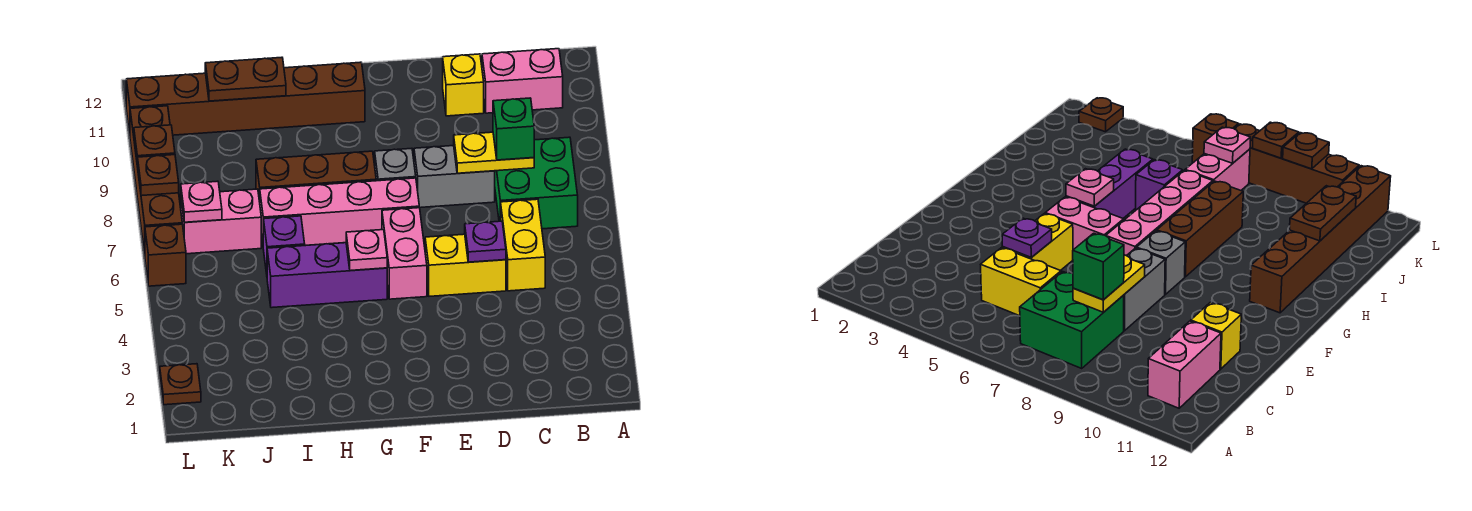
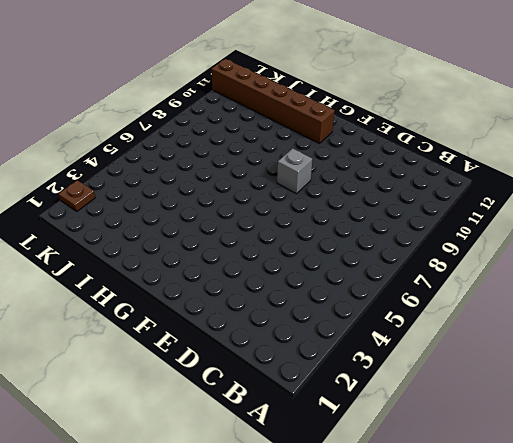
none -> green 2x2 brick [495,137,578,229]
none -> pink 1x2 brick [482,49,563,113]
none -> yellow 1x2 brick [501,199,545,291]

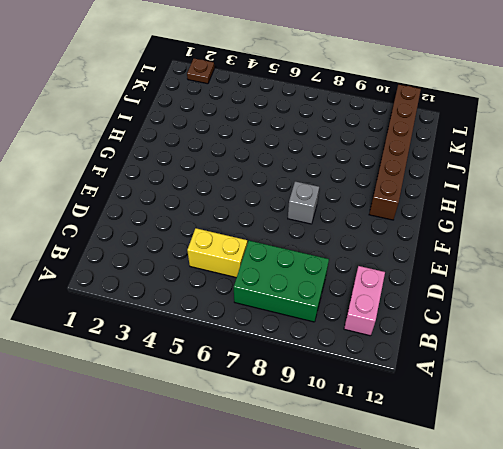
green 2x3 brick [234,241,329,322] -> green 2x2 brick [495,137,578,229]
none -> yellow 1x2 brick [425,234,506,296]
none -> grey 1x2 brick [414,146,495,208]
none -> yellow 1x1 brick [443,54,484,116]

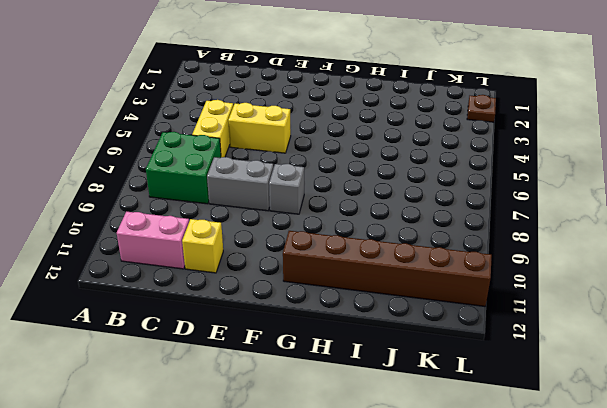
none -> pink 1x2 brick [382,208,427,299]
none -> pink 1x4 brick [260,178,419,245]
none -> purple 1x3 brick [267,243,387,308]

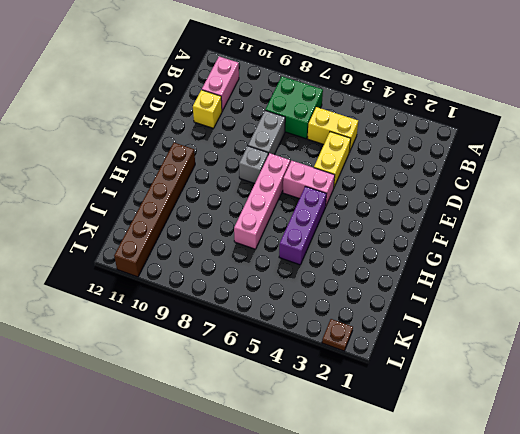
none -> brown 1x3 brick [256,151,376,202]
none -> purple 1x1 brick [263,216,305,274]
none -> pink 1x2 brick [181,189,261,254]

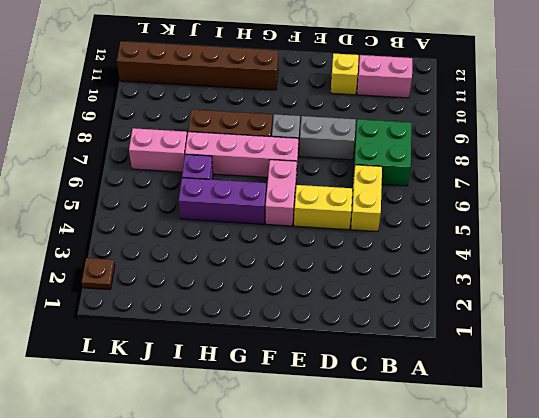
none -> brown 1x1 brick [145,224,186,286]
none -> brown 1x4 brick [130,106,182,254]
none -> yellow 1x2 plate [454,132,534,173]

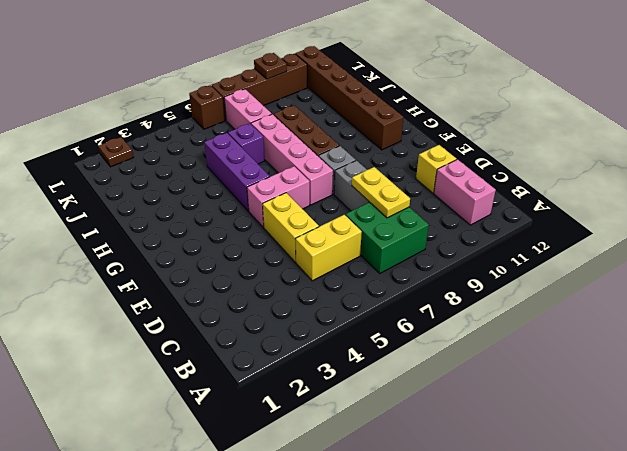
none -> purple 1x1 plate [465,221,506,262]
none -> pink 1x1 plate [346,230,387,271]
none -> brown 1x2 plate [205,57,286,101]

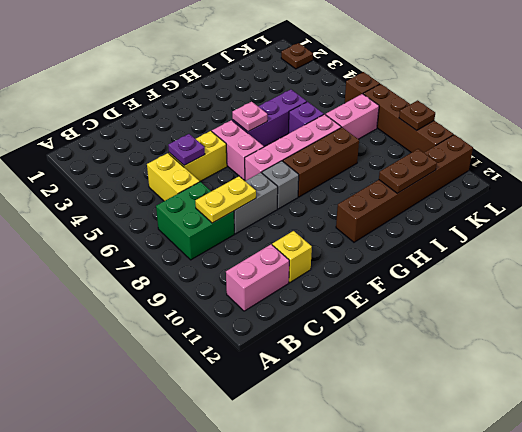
none -> pink 1x1 plate [181,181,222,222]
none -> brown 1x1 plate [138,155,179,196]
none -> green 1x1 brick [493,98,534,160]

